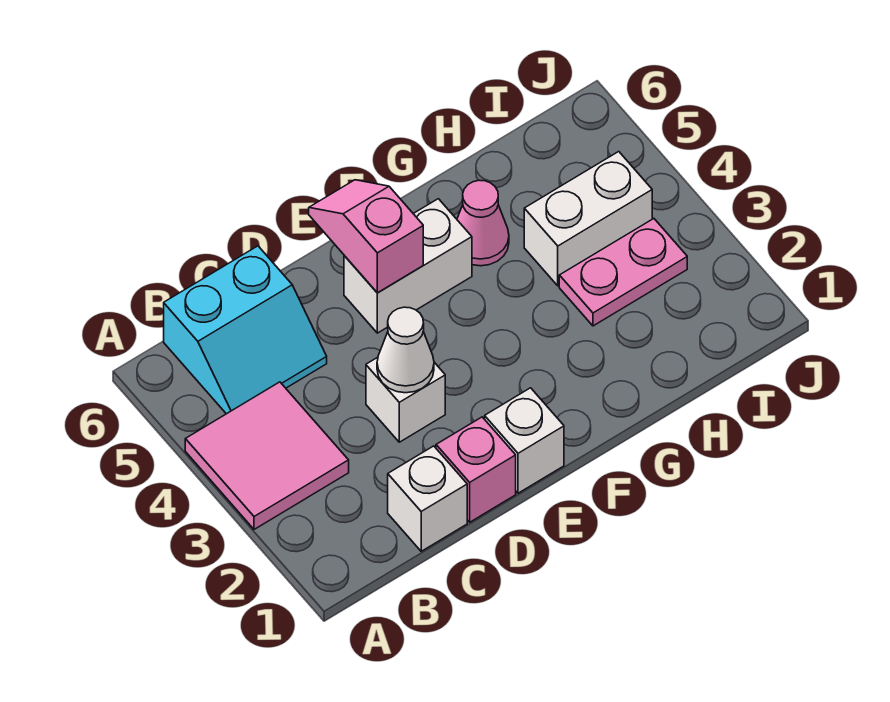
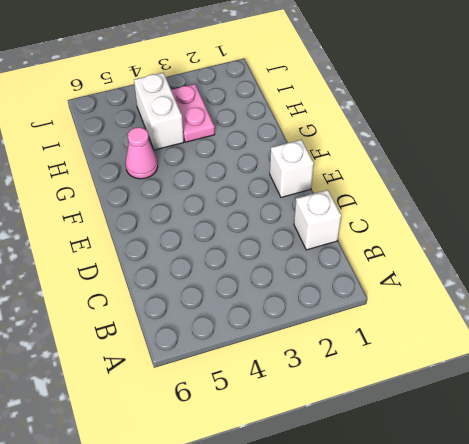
none -> pink 2x2 tile [185,382,349,529]
none -> cyan 2x2 slope [164,246,327,414]
none -> pink 1x1 brick [436,417,516,522]

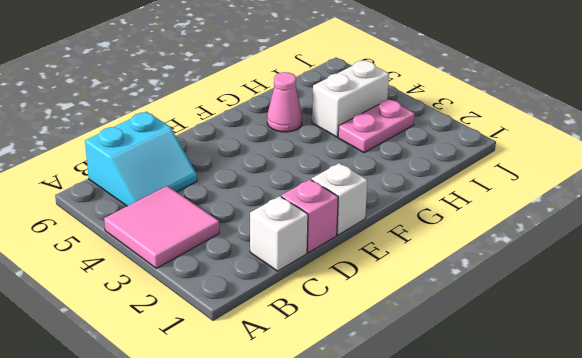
none -> white 1x1 brick [366,357,445,442]
none -> white 1x2 brick [344,199,472,333]
none -> white 1x1 cone [377,307,434,393]

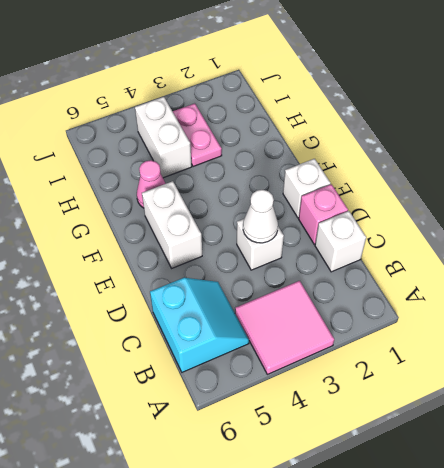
none -> pink 1x2 slope [309,180,423,293]

